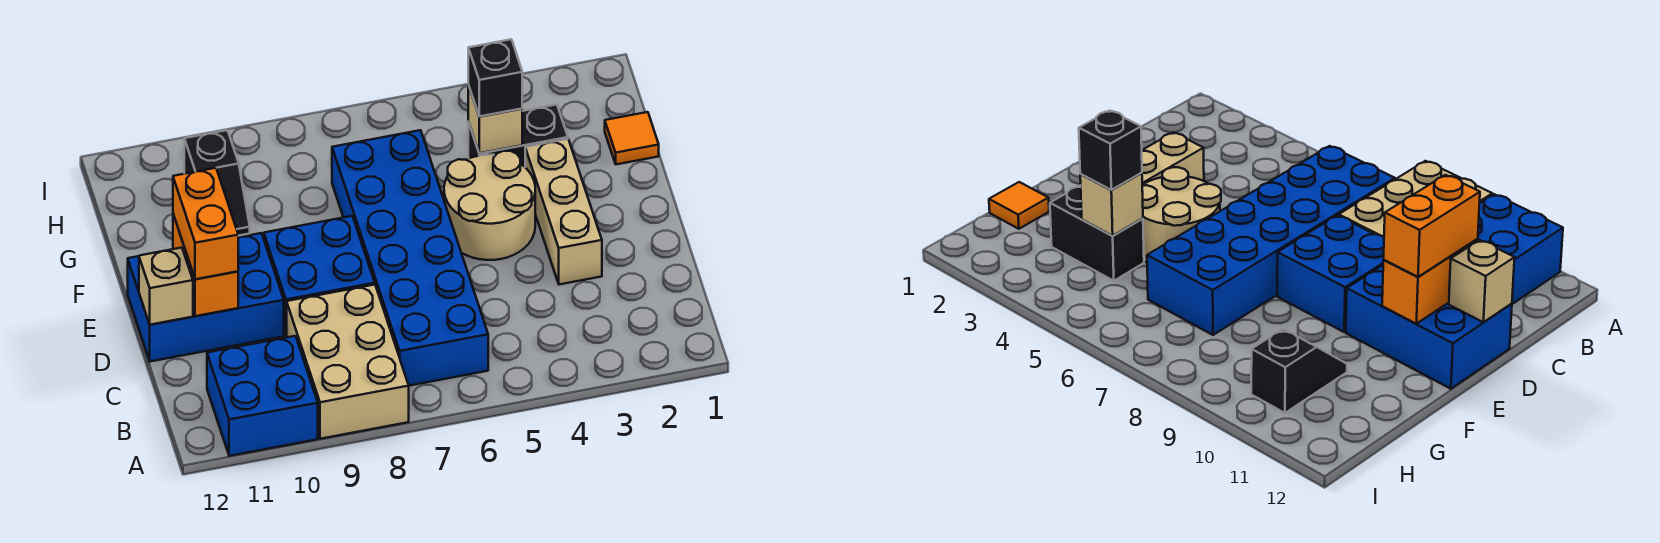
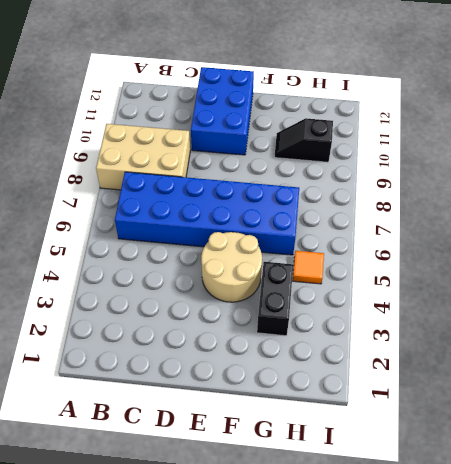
orange 1x1 tile [293,251,324,284] -> orange 1x1 tile moved to [605,112,659,164]
none -> blue 2x2 brick [207,336,318,456]
none -> tan 1x3 brick [525,139,602,285]
none -> blue 2x2 brick [264,216,375,336]

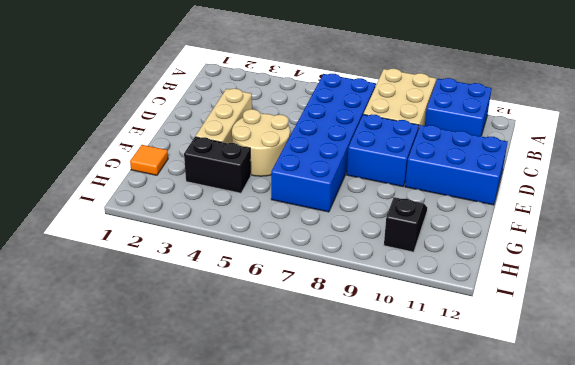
none -> orange 1x2 brick [173,214,238,316]
none -> tan 1x1 brick [139,248,193,325]
none -> tan 1x1 brick [468,85,522,153]

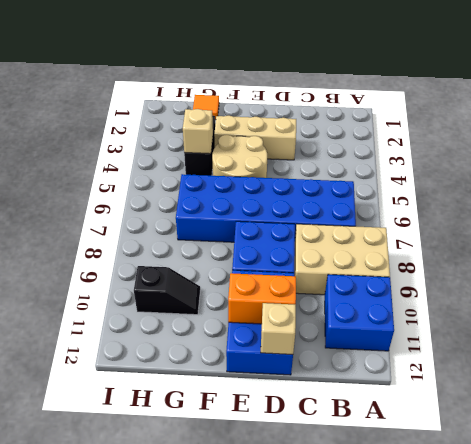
none -> orange 1x2 brick [173,168,238,279]
none -> black 1x1 brick [468,39,522,117]

